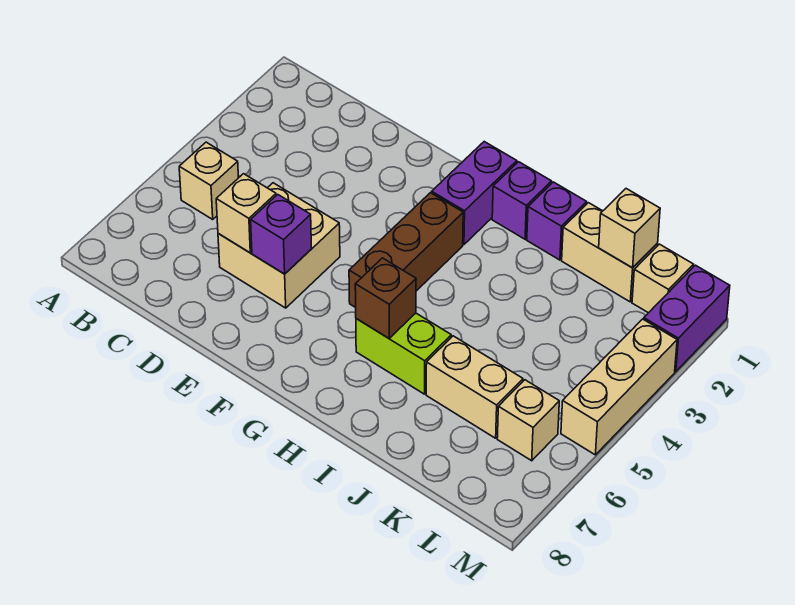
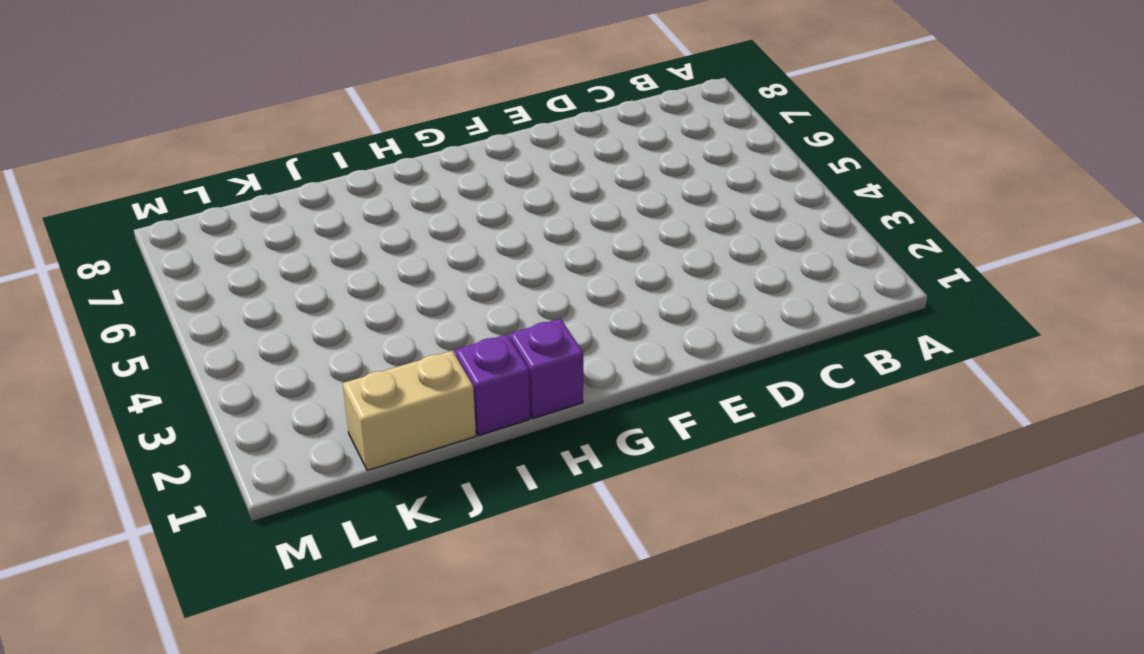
none -> tan 1x1 brick [179,142,238,219]
none -> tan 2x2 brick [218,183,340,308]
none -> purple 1x2 brick [432,142,517,245]

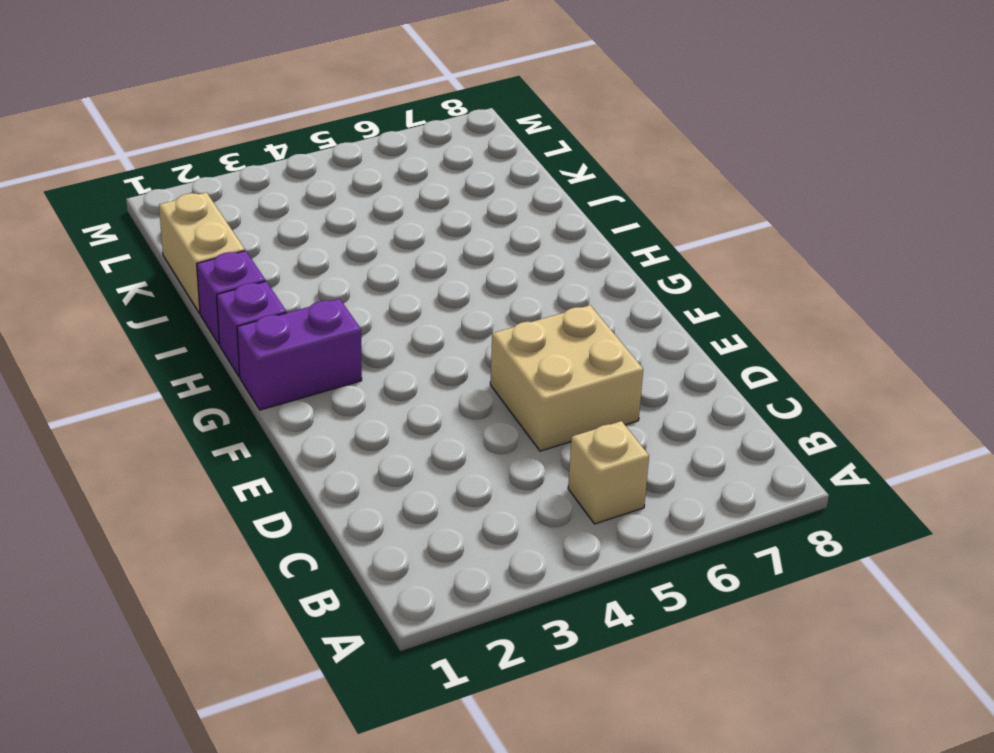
none -> brown 1x3 brick [349,193,463,308]
none -> lime 1x2 brick [356,313,451,394]
none -> tan 1x2 brick [426,336,523,438]

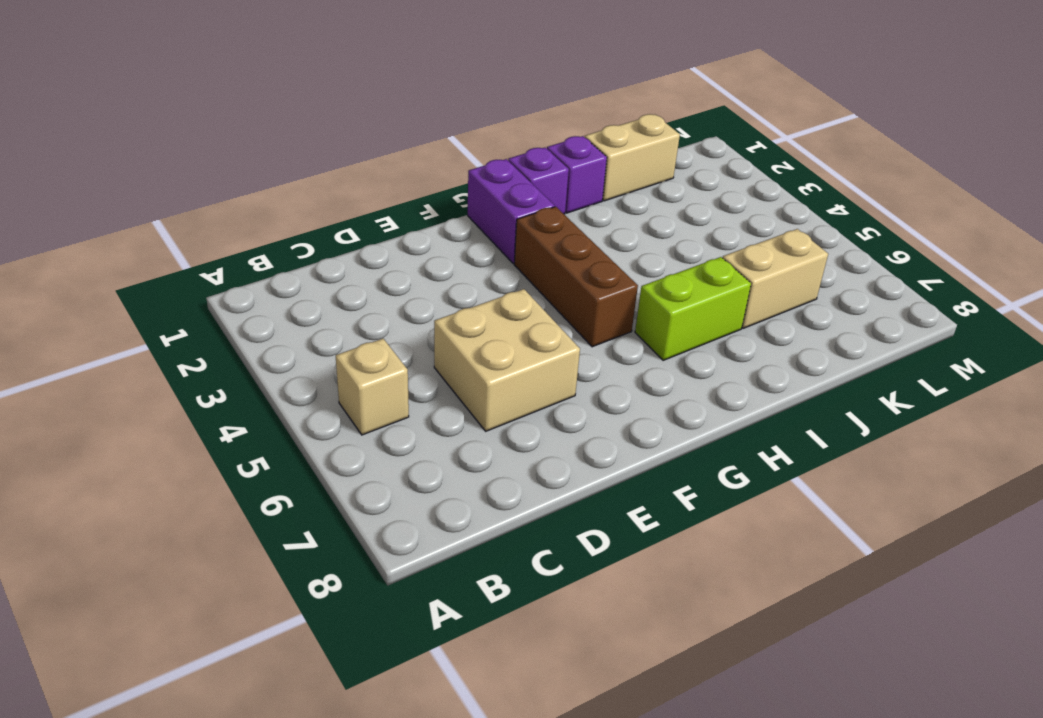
none -> tan 1x1 brick [632,244,694,313]
none -> tan 1x1 brick [497,380,559,461]
none -> purple 1x2 brick [644,265,730,372]

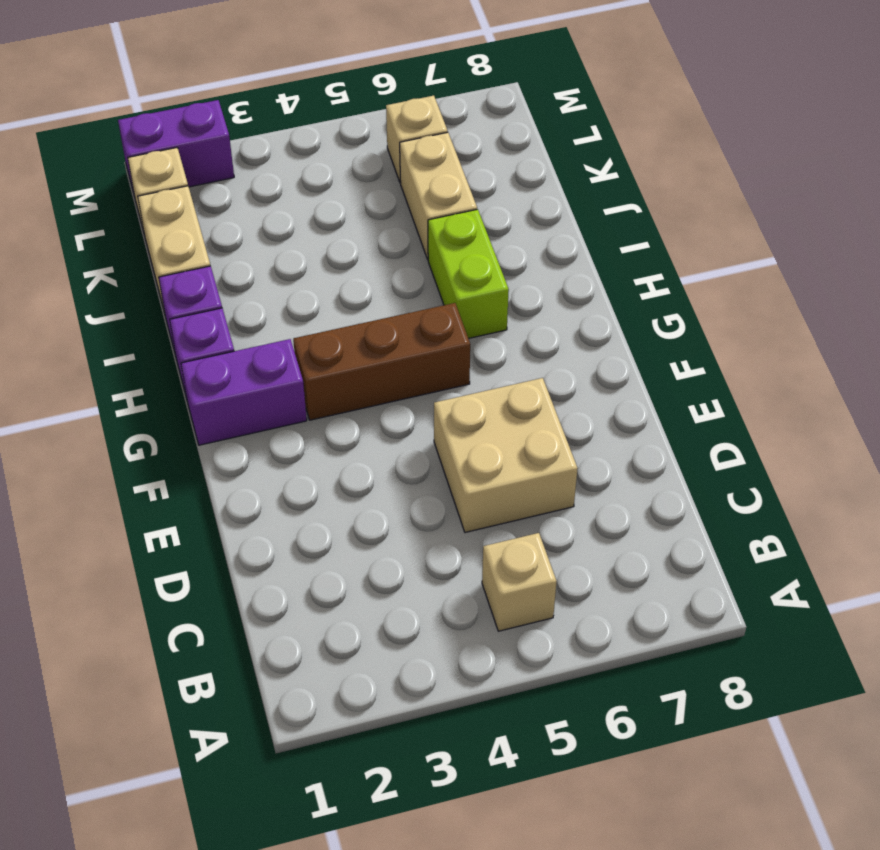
none -> tan 1x3 brick [561,319,677,455]
none -> tan 1x1 brick [216,174,276,253]
none -> purple 1x1 brick [251,195,312,274]

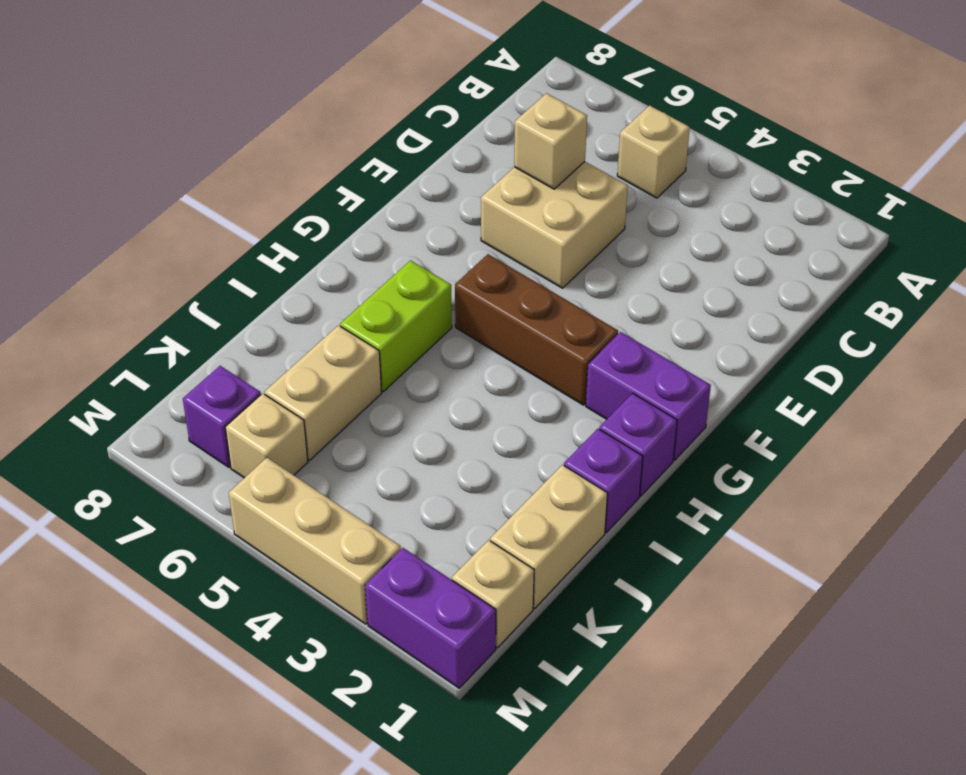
purple 1x1 brick [183,366,261,467] -> purple 1x1 brick moved to [251,195,312,274]
none -> brown 1x1 brick [355,258,416,338]
none -> tan 1x1 brick [599,189,660,268]

